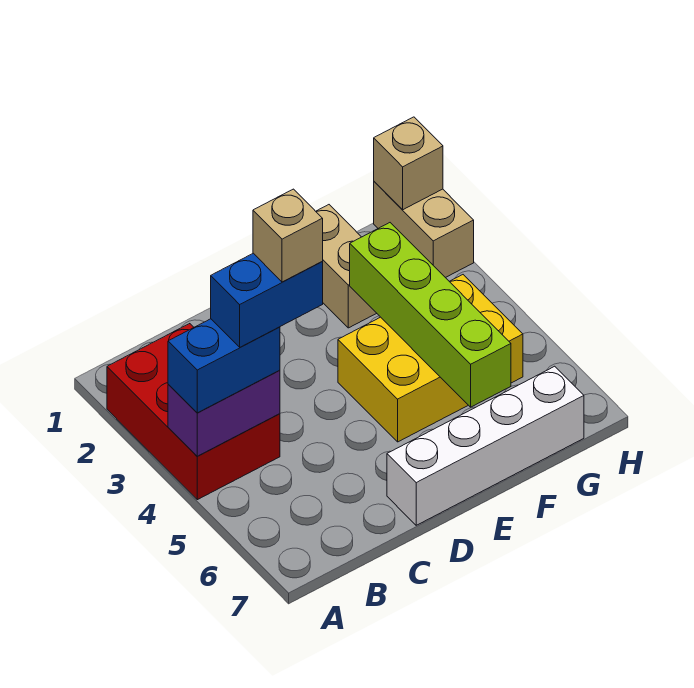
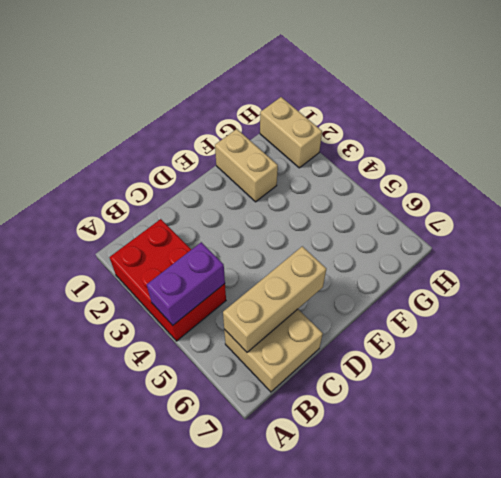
tan 2x2 brick [224,309,323,392] -> none
tan 1x3 brick [223,246,326,352] -> none
none -> white 1x4 brick [387,366,584,525]
none -> yellow 2x3 brick [338,275,523,442]

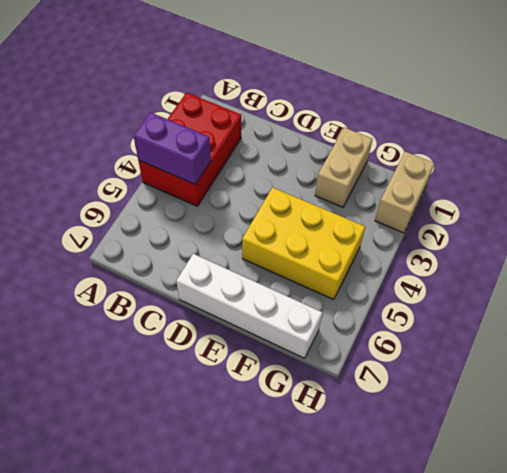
none -> lime 1x4 brick [350,223,511,407]
none -> tan 1x1 brick [374,117,443,210]

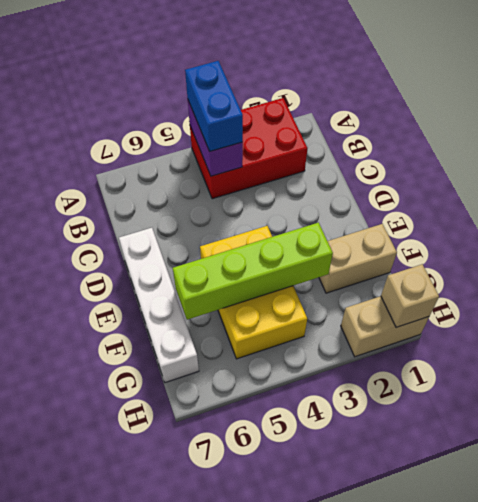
none -> blue 1x2 brick [211,253,323,347]
none -> tan 1x1 brick [253,189,323,282]

